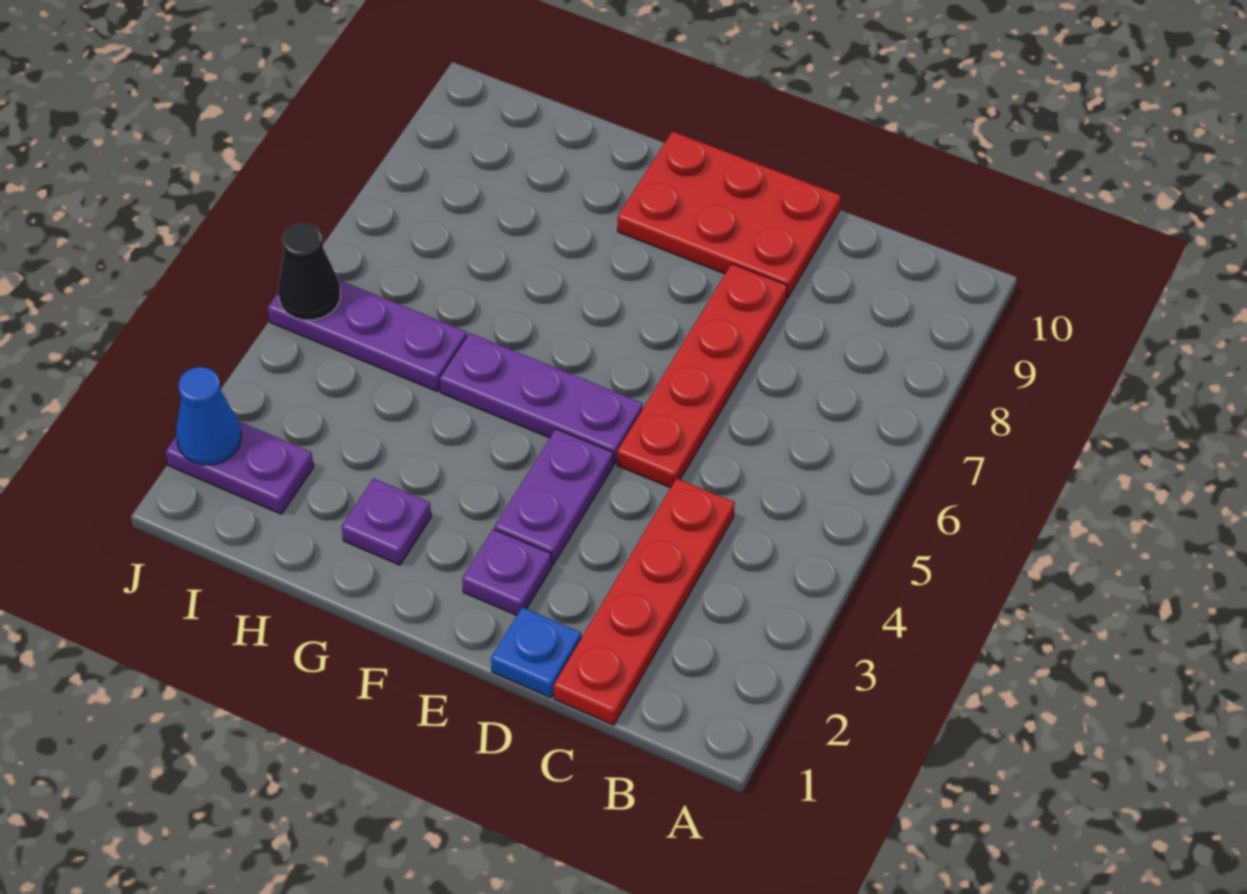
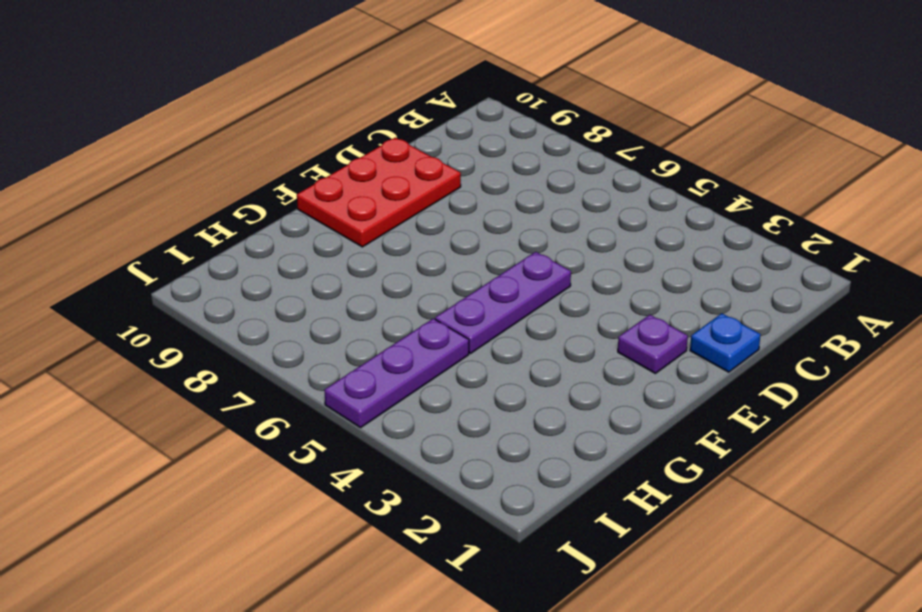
none -> red 1x4 plate [554,478,735,725]
none -> red 1x4 plate [617,264,787,488]
none -> purple 1x2 plate [495,429,613,565]

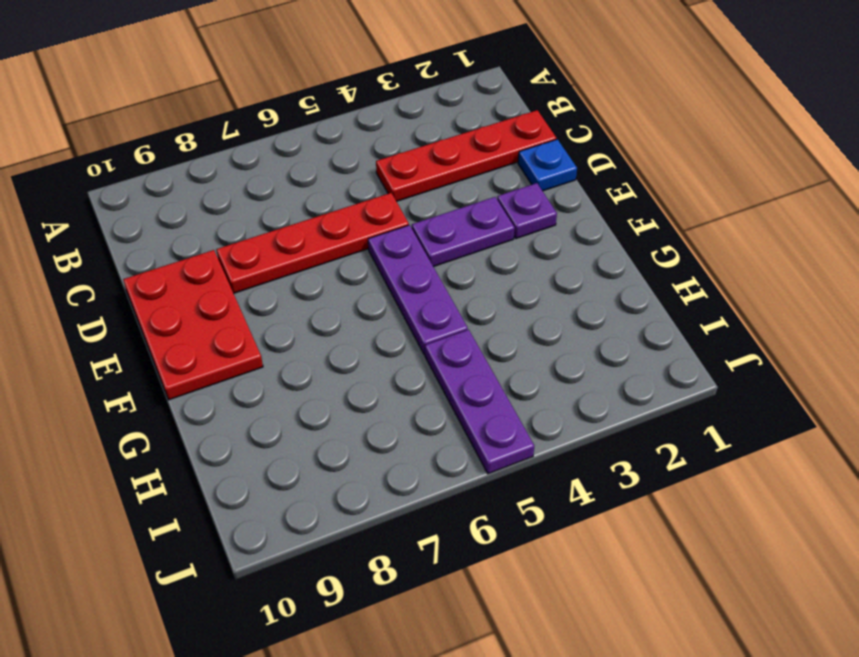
none -> purple 1x1 plate [342,478,431,565]
none -> purple 1x2 plate [165,421,314,514]
none -> blue 1x1 cone [176,367,241,465]

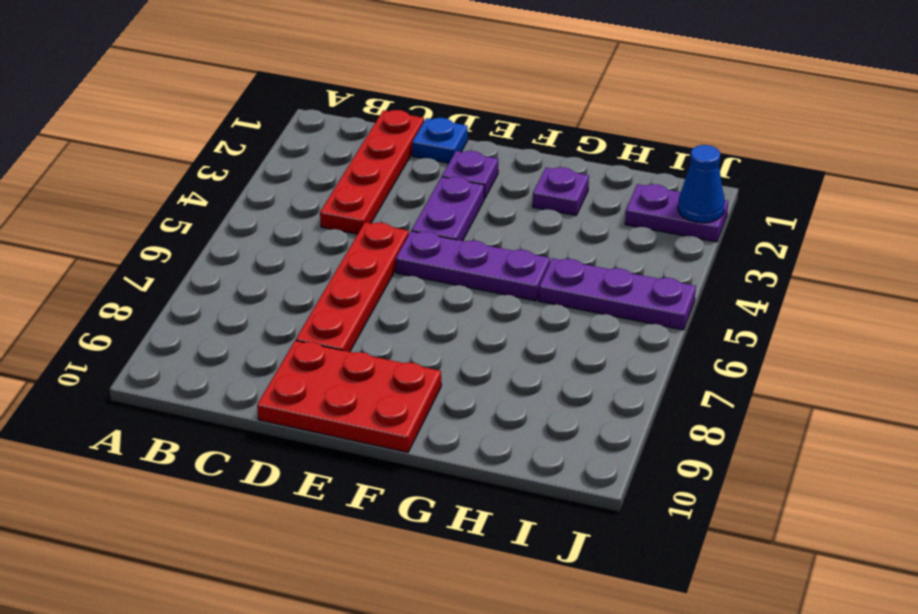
none -> black 1x1 cone [278,223,341,320]

